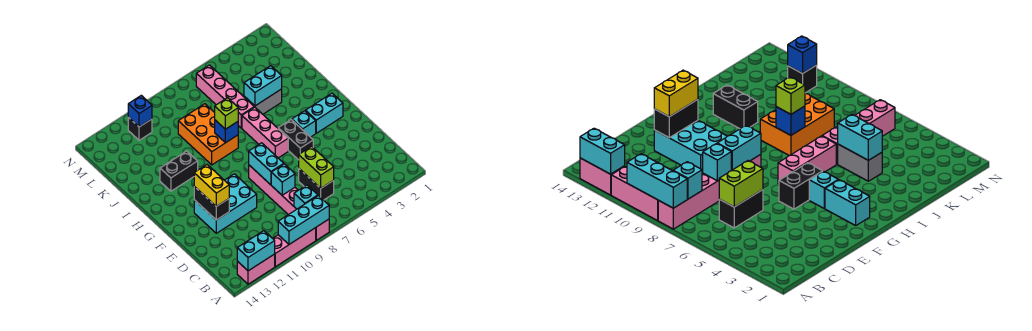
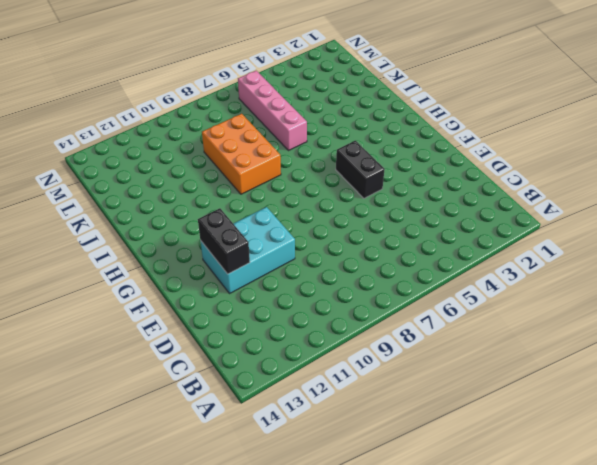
none -> pink 1x6 brick [249,165,329,240]
none -> pink 1x3 brick [273,228,316,267]
none -> pink 1x2 brick [237,254,275,284]

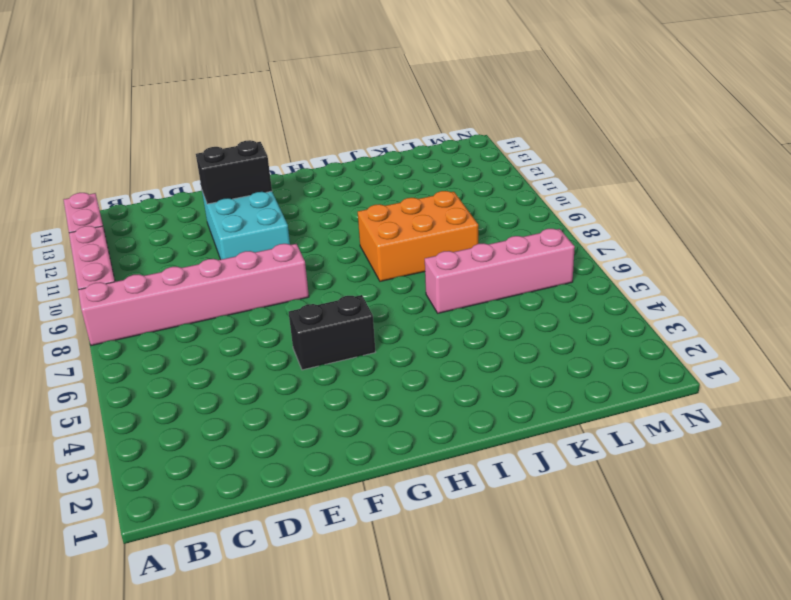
none -> black 1x2 brick [299,169,334,200]
none -> cyan 1x2 brick [305,93,343,133]
none -> cyan 1x1 brick [292,111,316,137]

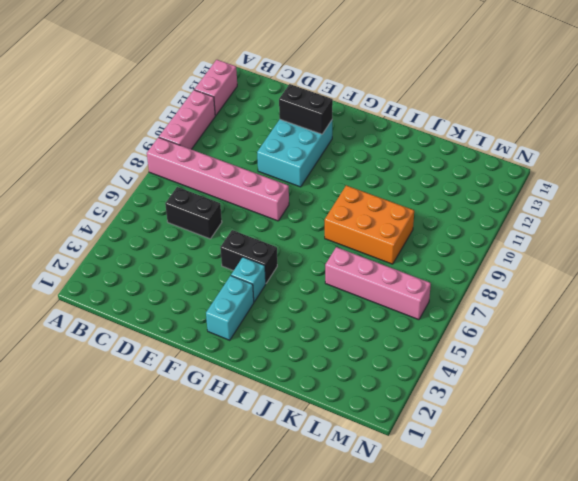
none -> pink 1x3 brick [242,107,288,158]
none -> black 1x2 brick [160,151,198,191]
none -> grey 1x2 brick [244,89,282,114]

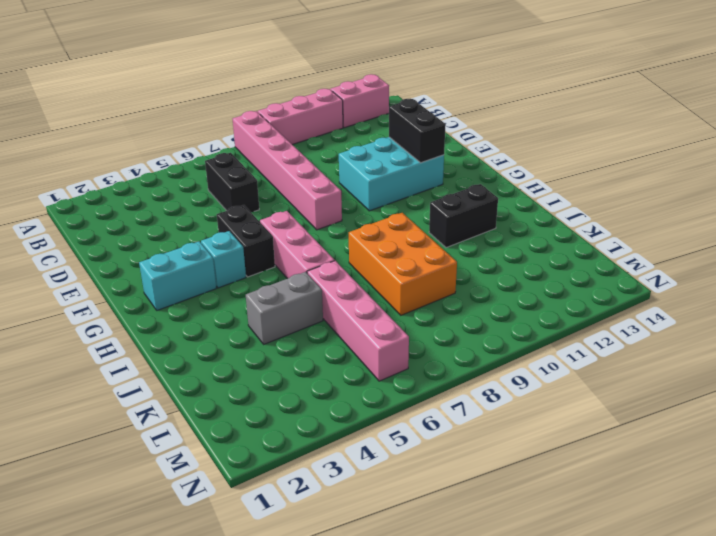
none -> black 1x1 brick [128,117,152,140]
none -> cyan 1x3 brick [278,196,329,244]
none -> cyan 1x2 brick [237,231,275,271]

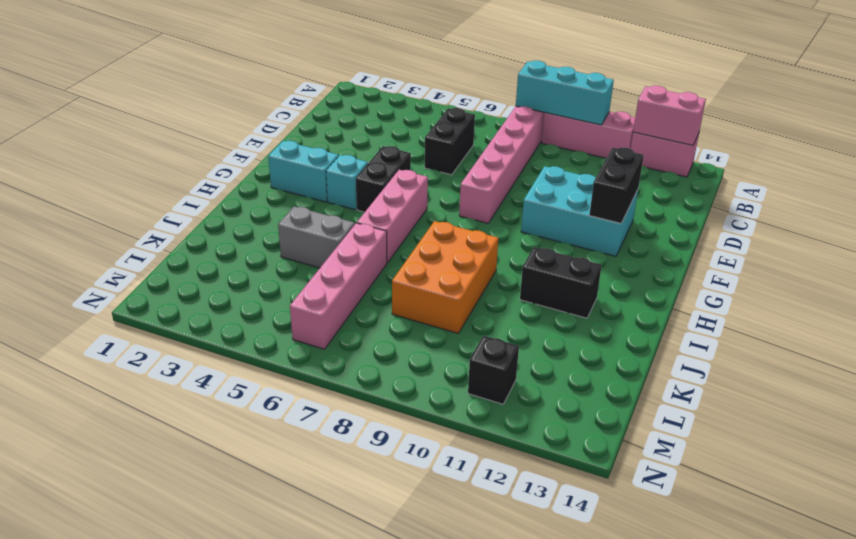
pink 1x2 brick [633,85,706,145] -> cyan 1x2 brick [237,231,275,271]
none -> cyan 1x1 brick [294,185,318,209]
none -> lime 1x2 brick [299,146,334,188]
none -> cyan 1x1 brick [271,164,295,195]

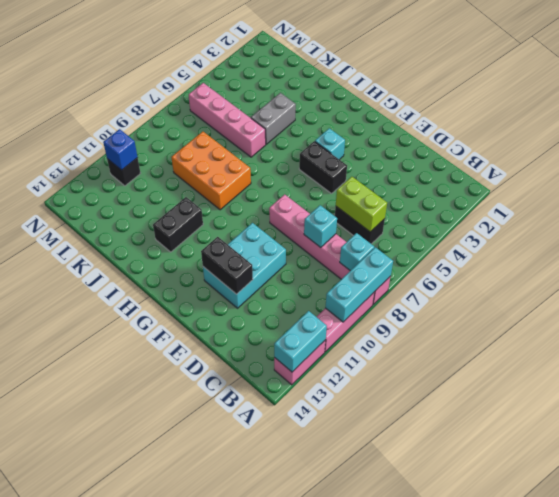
none -> cyan 1x2 brick [305,93,343,133]
none -> pink 1x3 brick [242,107,288,158]
none -> cyan 1x2 brick [249,143,284,185]

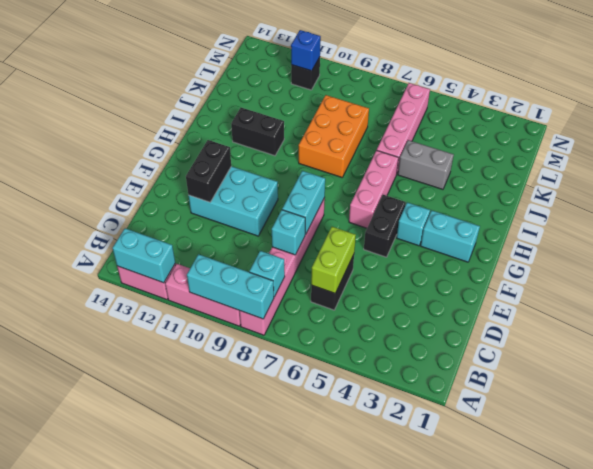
none -> blue 1x1 brick [215,120,238,143]
none -> cyan 1x2 brick [244,66,282,106]
none -> yellow 1x2 brick [194,165,229,206]

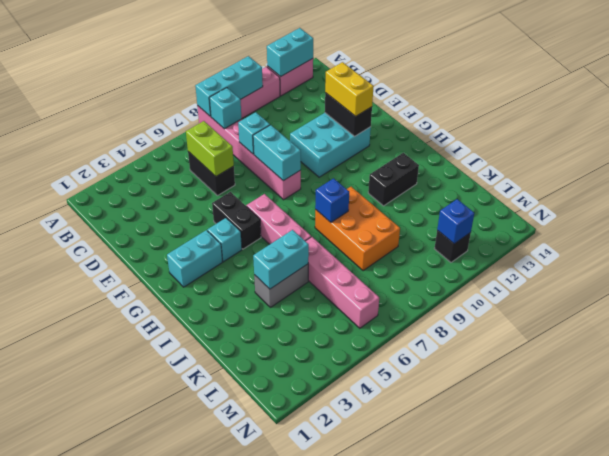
none -> lime 1x1 brick [215,98,238,129]

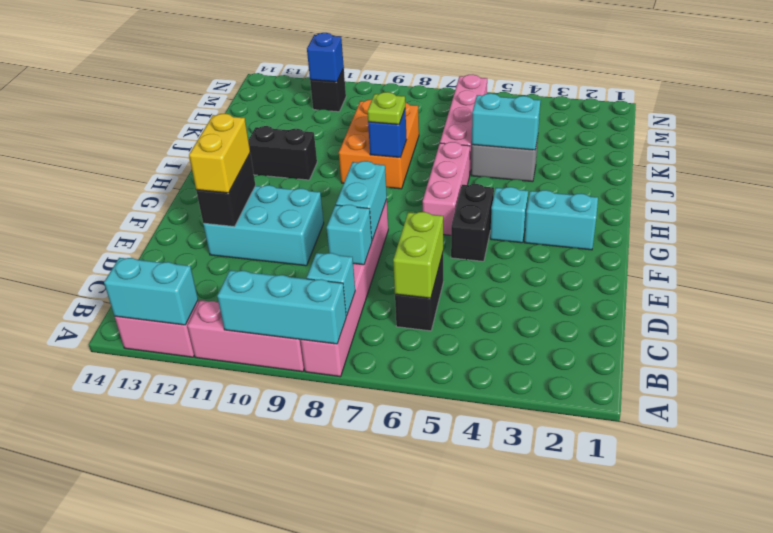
lime 1x1 plate [367,92,405,124] -> lime 1x1 brick [215,98,238,129]

